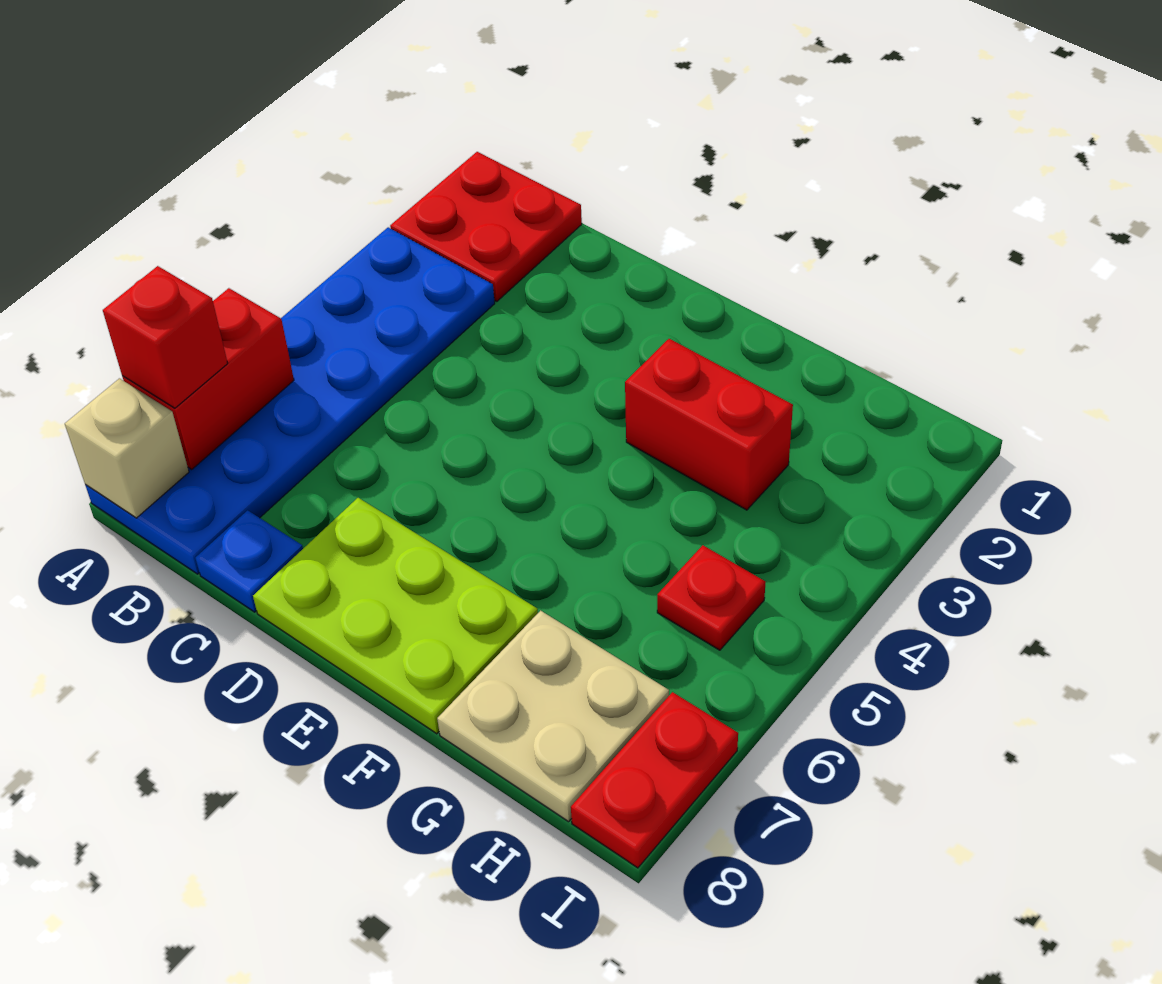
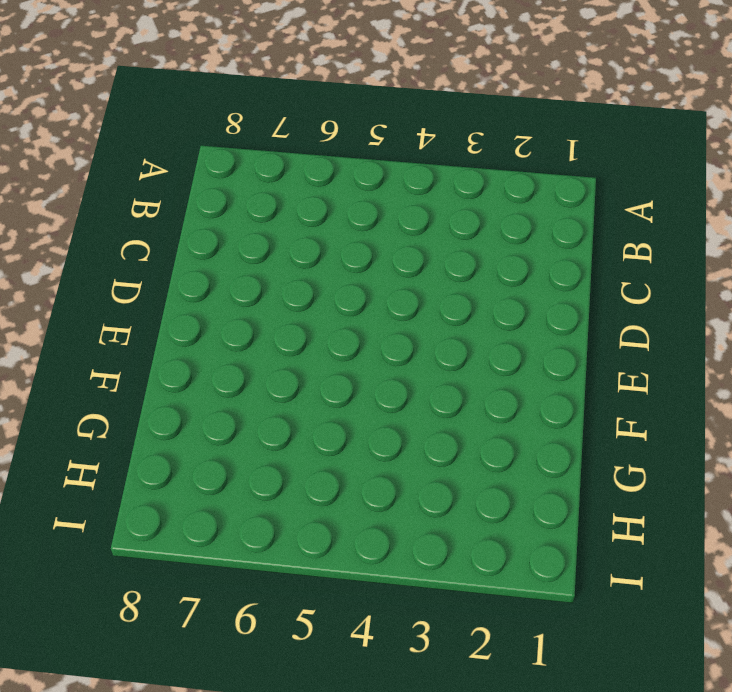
none -> red 2x2 plate [390,152,582,302]
none -> blue 2x6 plate [85,227,495,574]

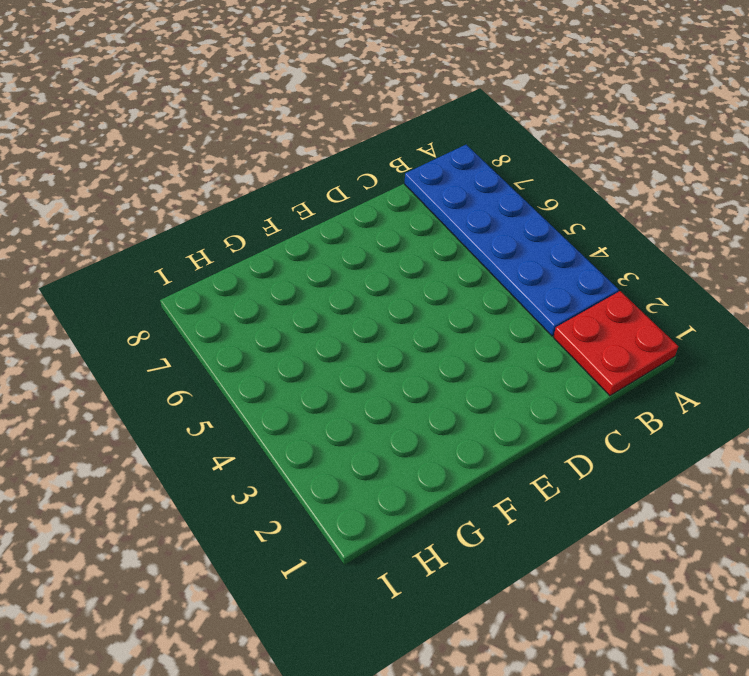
none -> blue 1x1 plate [195,510,303,612]
none -> lime 2x3 plate [253,498,538,734]

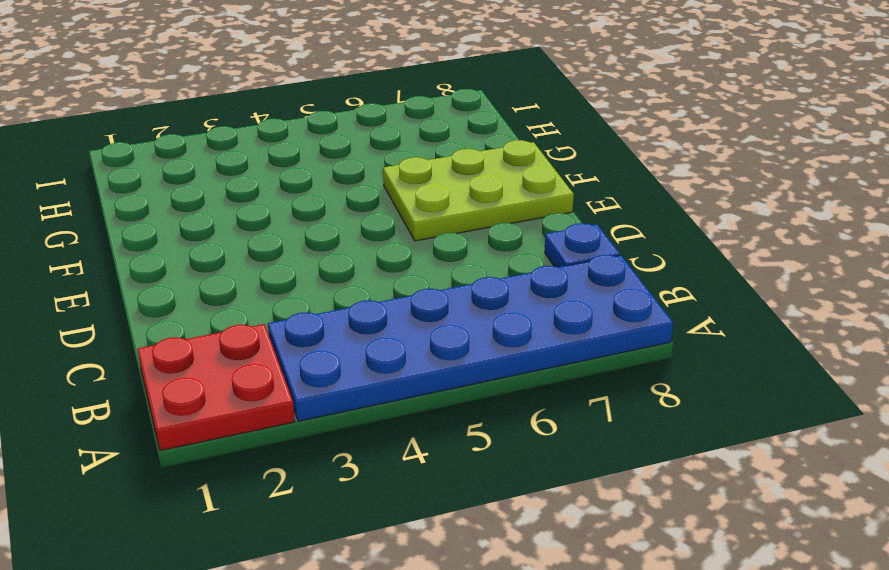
lime 2x3 plate [383,140,574,241] -> lime 2x3 plate turned to [253,498,538,734]
none -> red 1x2 brick [625,339,793,510]
none -> tan 2x2 plate [437,611,669,822]

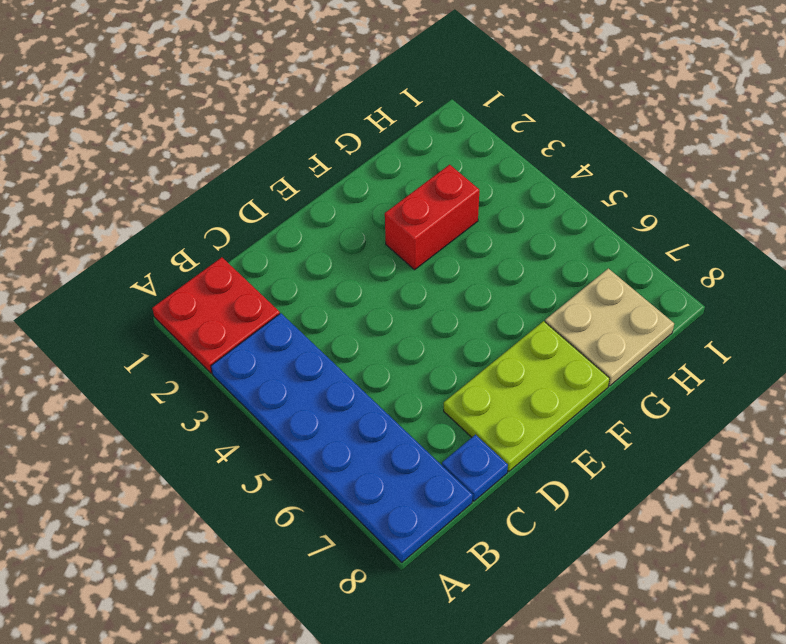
none -> red 1x1 plate [657,545,765,650]
none -> red 1x2 plate [571,692,738,868]

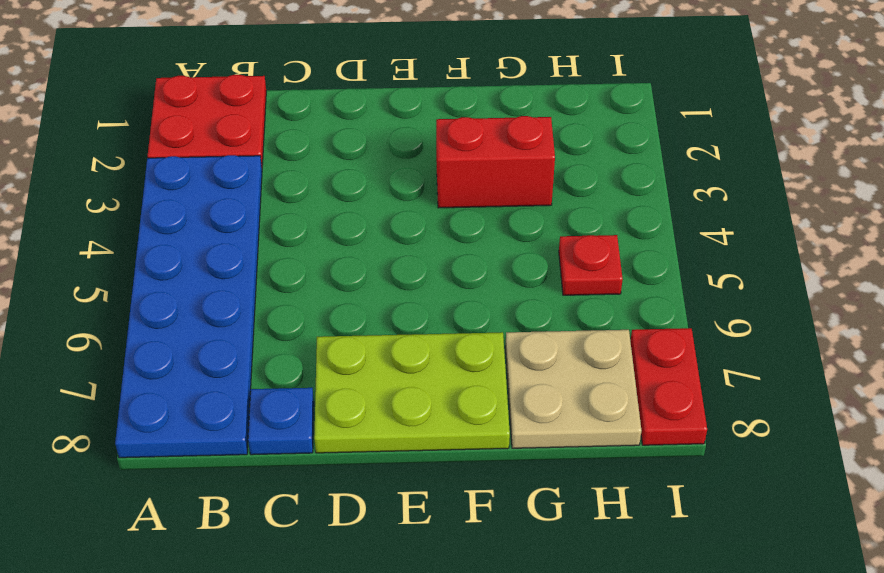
none -> red 1x2 brick [122,288,294,470]
none -> tan 1x1 brick [65,378,189,518]

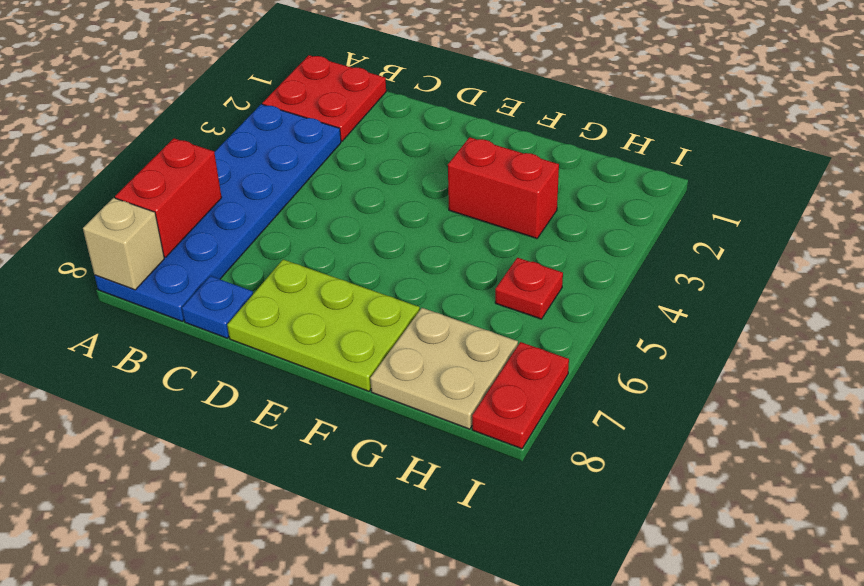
none -> red 1x1 brick [103,266,228,408]

